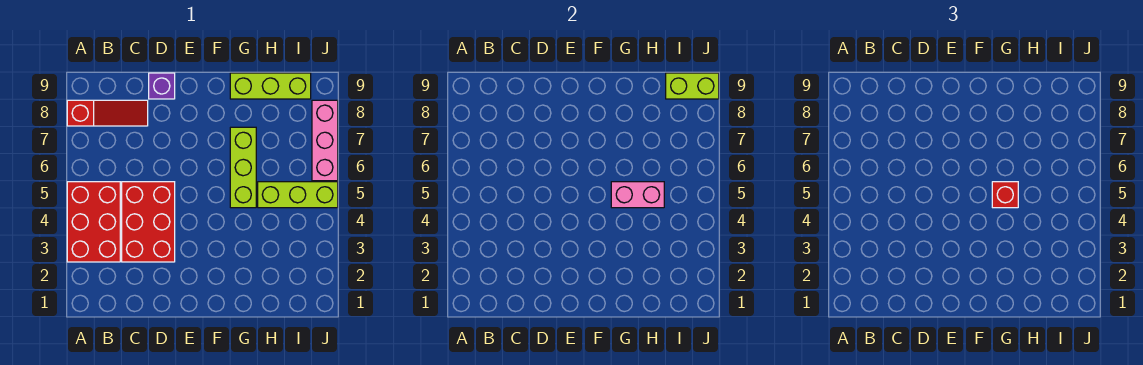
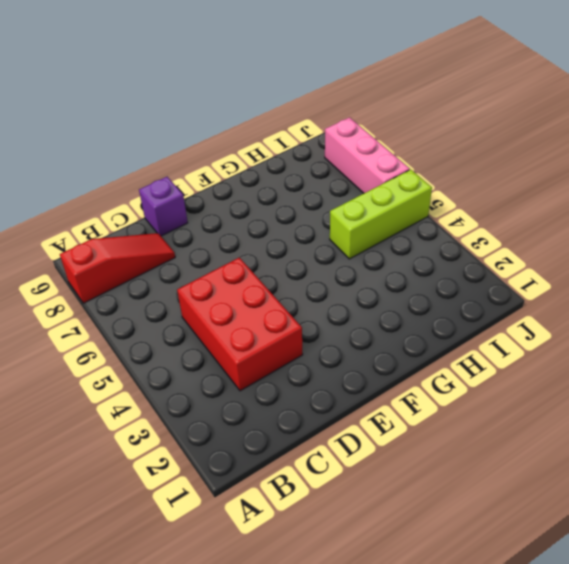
none -> red 2x3 brick [67,182,120,262]
none -> lime 1x3 brick [230,127,256,208]

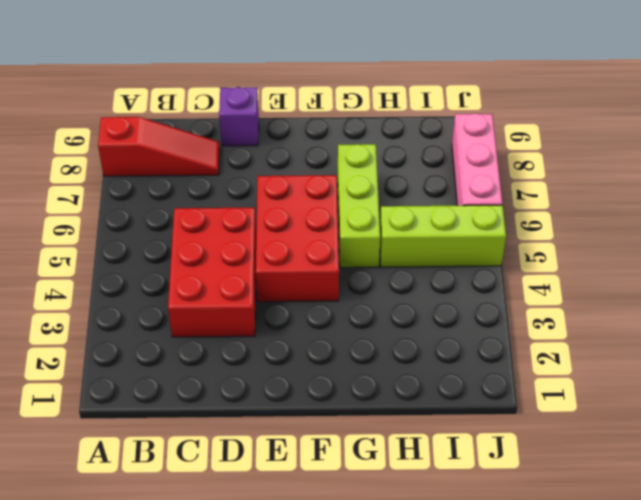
red 2x3 brick [256,175,339,302] -> red 2x3 brick moved to [67,182,120,262]
none -> lime 1x3 brick [230,73,311,99]
none -> pink 1x2 brick [611,182,664,208]

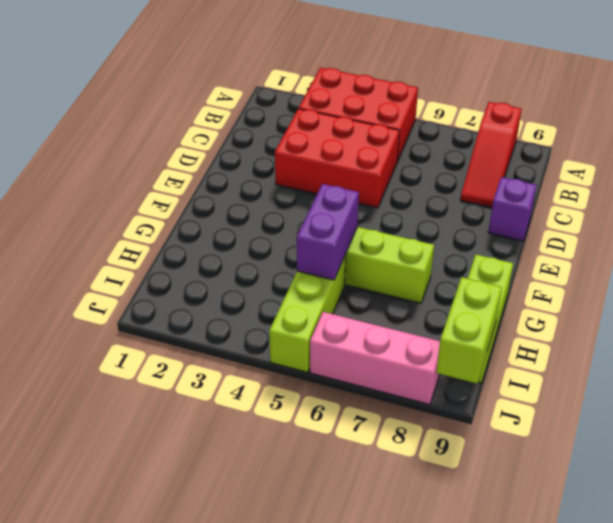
purple 1x2 brick [297,184,359,280] -> pink 1x2 brick [611,182,664,208]
none -> red 1x1 brick [992,182,1018,208]

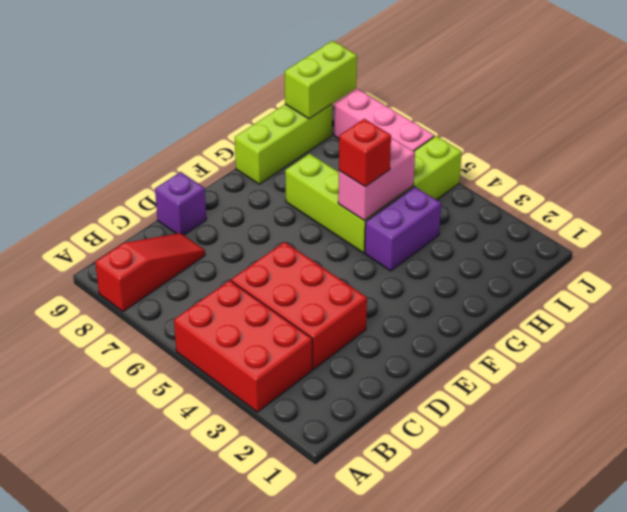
purple 1x2 brick [365,187,441,271] -> none

